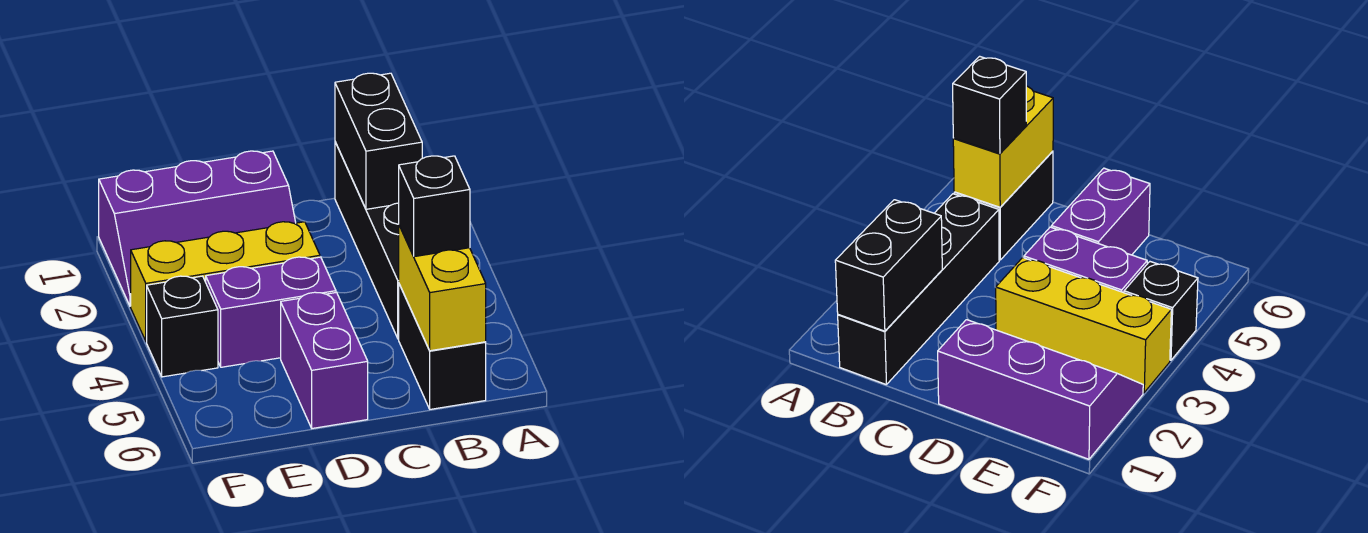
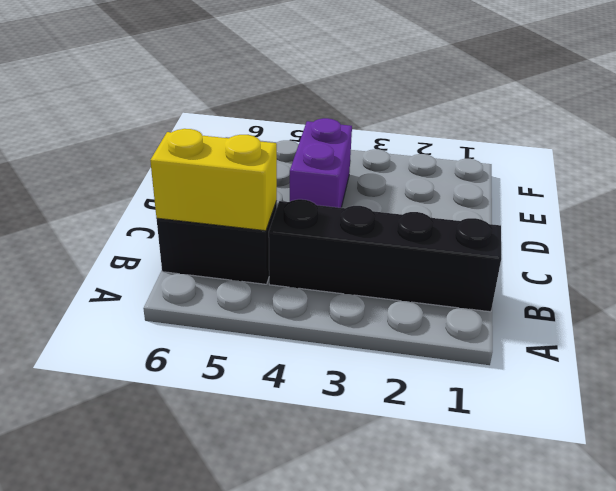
none -> purple 2x3 slope [99,151,296,306]
none -> yellow 1x3 brick [131,222,320,342]

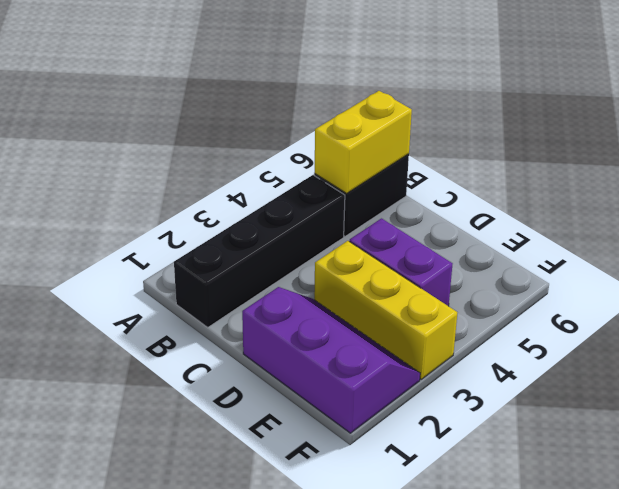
none -> purple 1x2 brick [281,292,368,428]
none -> black 1x1 brick [147,276,218,377]

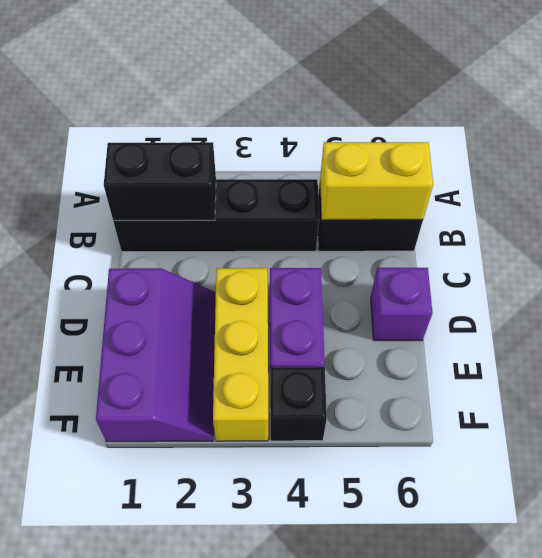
purple 1x1 brick [371,268,433,341] -> purple 1x2 brick [281,292,368,428]
none -> black 1x1 brick [399,156,470,257]

